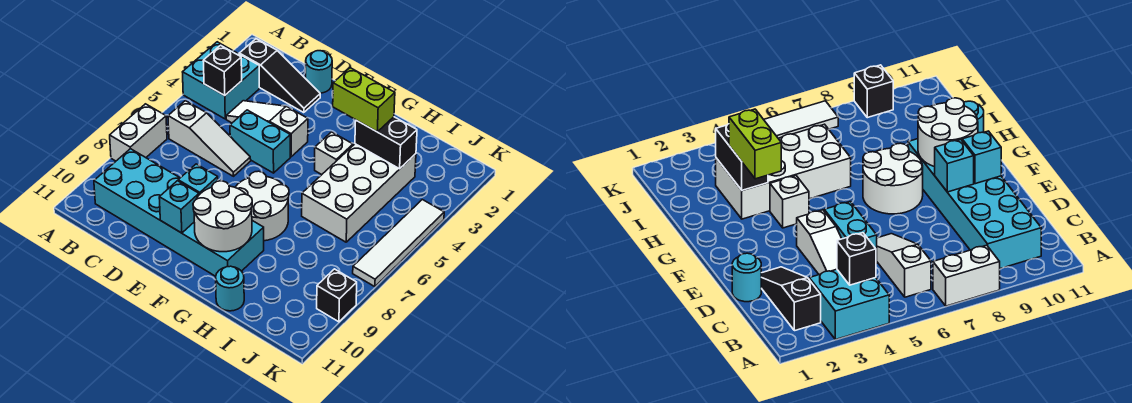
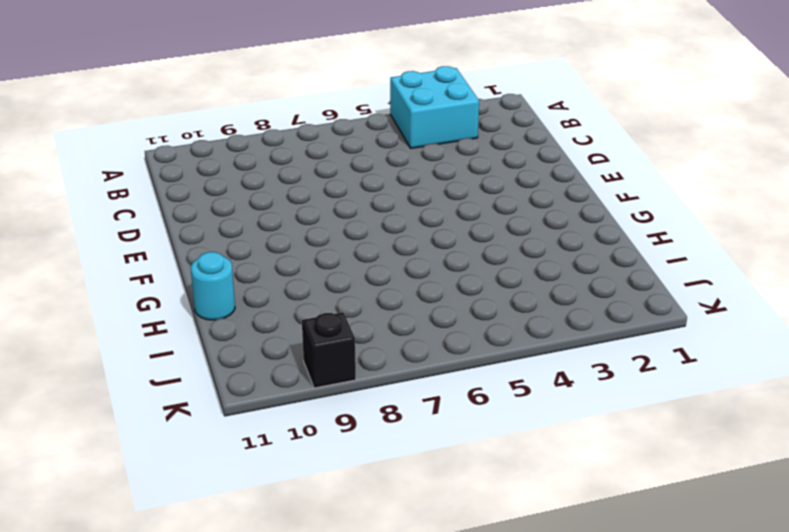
none -> white 1x2 brick [110,104,167,161]
none -> black 1x3 slope [239,39,320,113]
none -> white 1x3 slope [168,101,251,176]

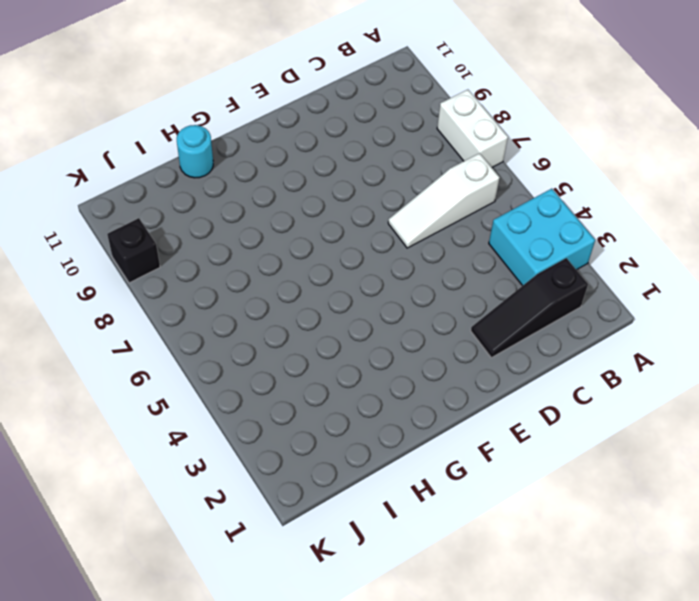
none -> cyan 2x6 brick [94,149,264,276]
none -> white 1x3 slope [226,101,308,157]
none -> cyan 1x1 round brick [306,51,332,93]

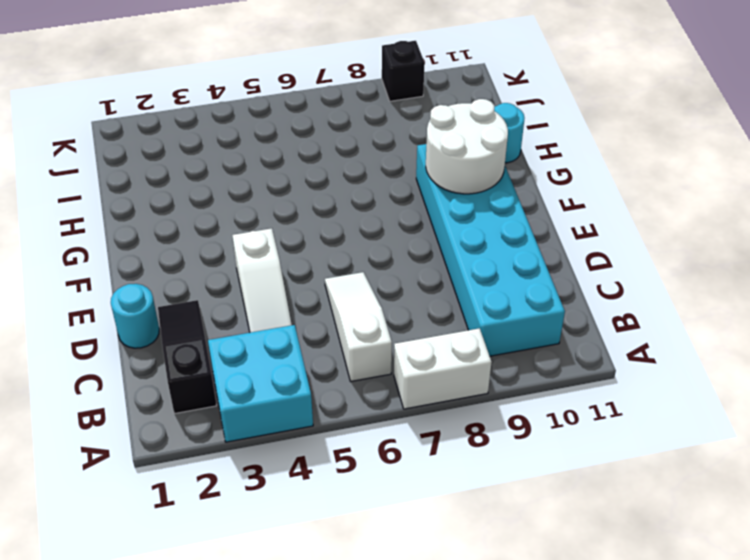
none -> cyan 1x2 brick [230,110,290,173]
none -> white 2x2 round brick [235,171,289,241]
none -> white 1x1 brick [315,132,353,175]

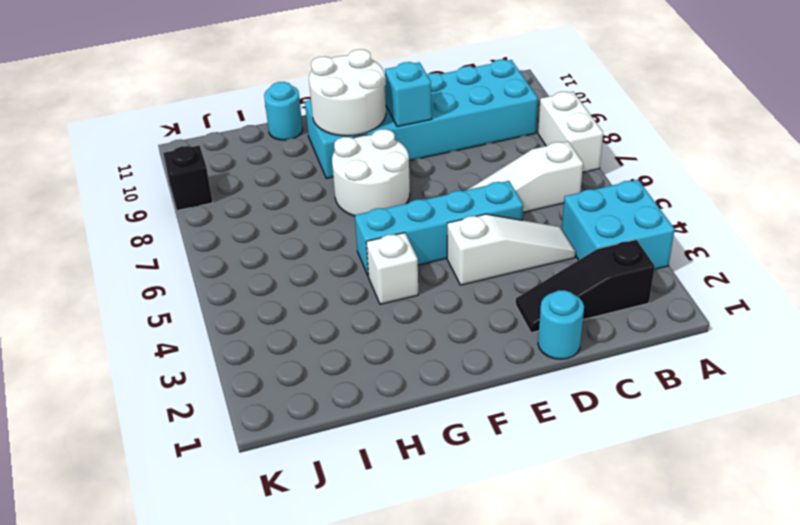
cyan 1x4 brick [355,181,523,277] -> cyan 1x2 brick [230,110,290,173]
none -> white 2x4 brick [302,144,416,242]
none -> white 1x4 tile [353,200,444,287]
none -> black 1x1 brick [203,45,242,95]

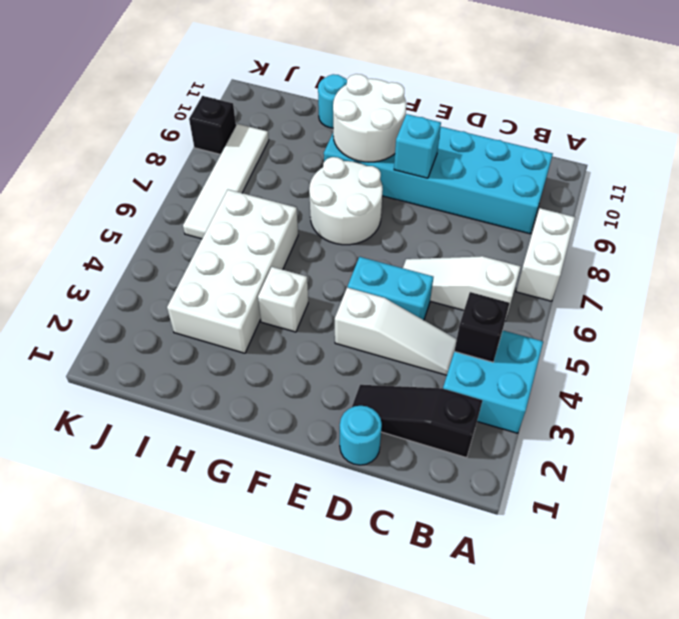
white 1x4 tile [183,124,269,239] -> white 1x4 tile moved to [353,200,444,287]
none -> cyan 1x1 brick [159,181,199,233]
none -> black 1x2 brick [355,117,417,169]
none -> lime 1x2 brick [333,68,395,132]

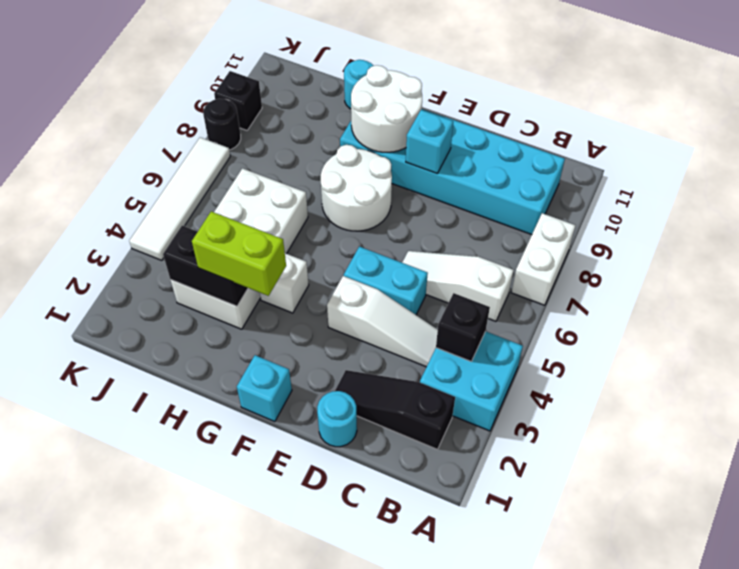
cyan 1x1 brick [237,355,292,422] -> cyan 1x1 brick moved to [159,181,199,233]
black 1x1 round brick [203,99,241,150] -> none

